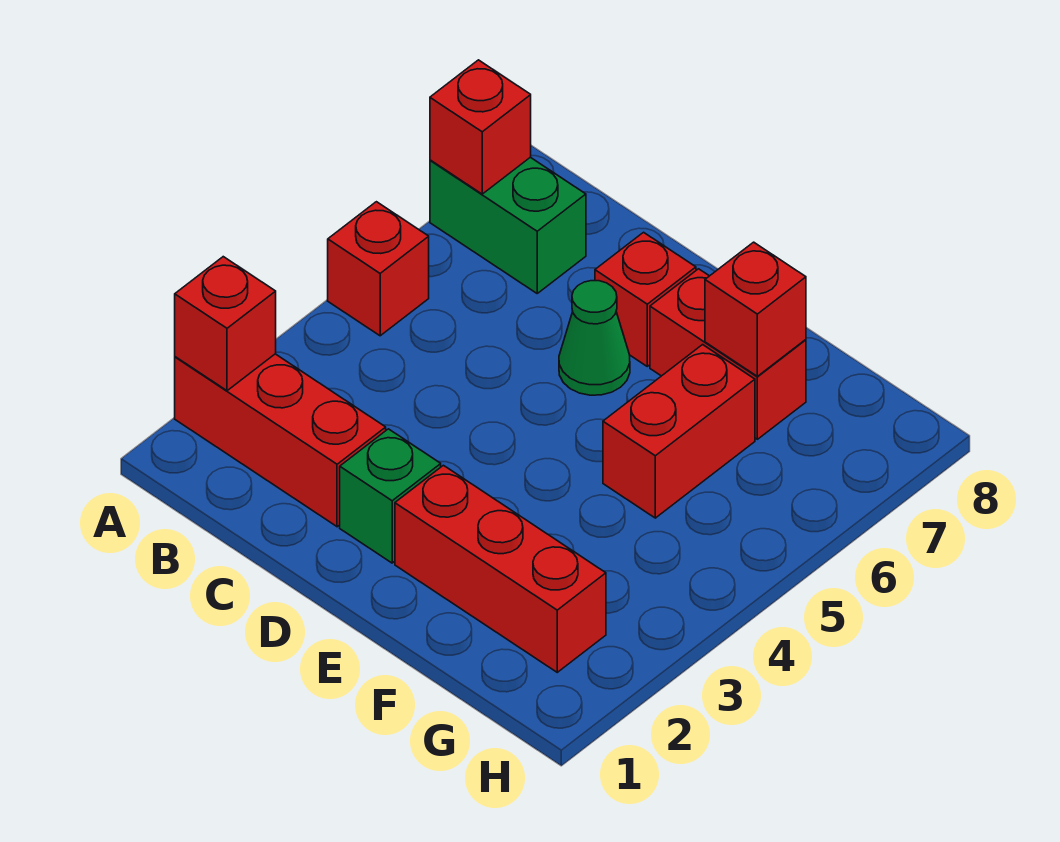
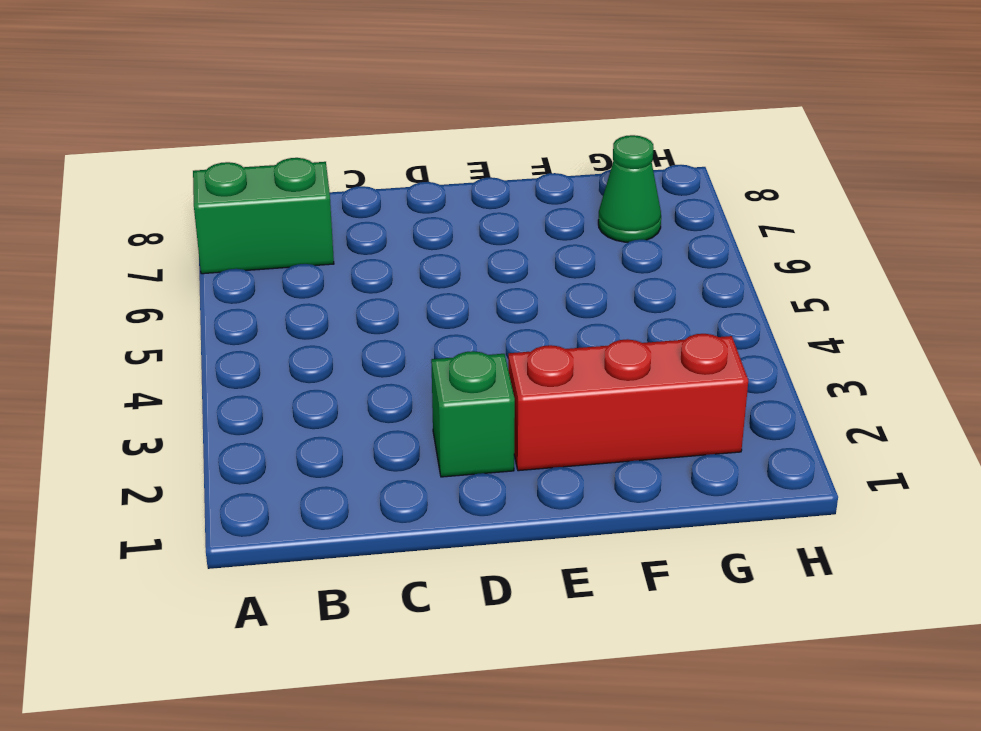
green 1x1 cone [598,135,661,242] -> green 1x1 cone moved to [559,281,630,395]
none -> red 1x3 brick [175,354,386,527]
none -> red 1x1 brick [328,202,429,336]
none -> red 1x1 brick [595,232,696,366]

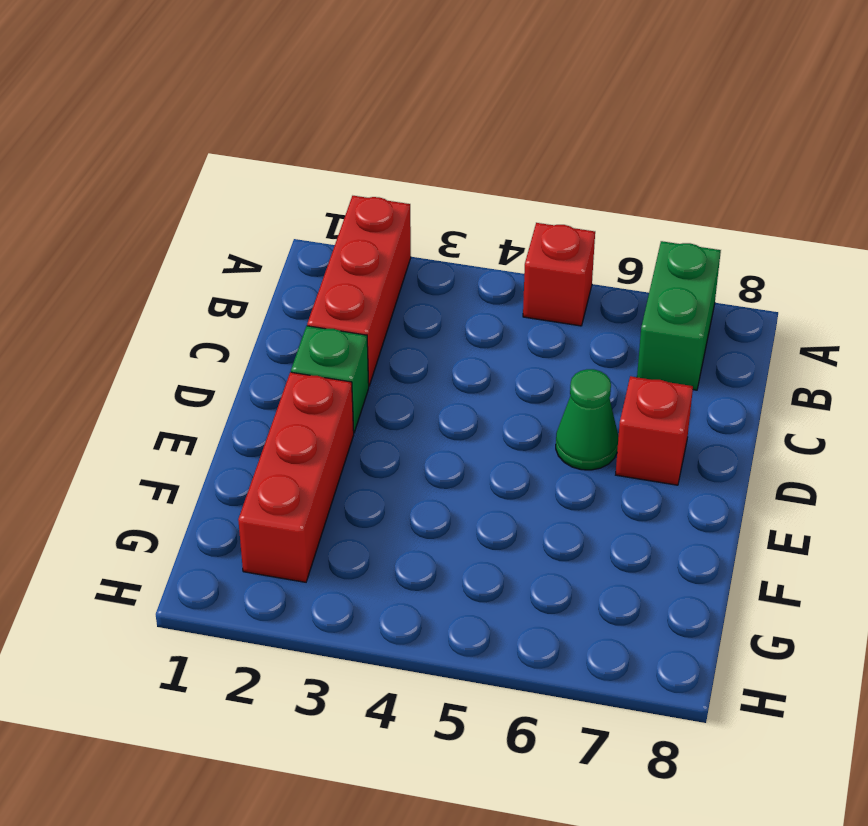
none -> red 1x2 brick [650,269,806,439]
none -> red 1x2 brick [603,345,755,518]
none -> red 1x1 brick [175,257,276,391]

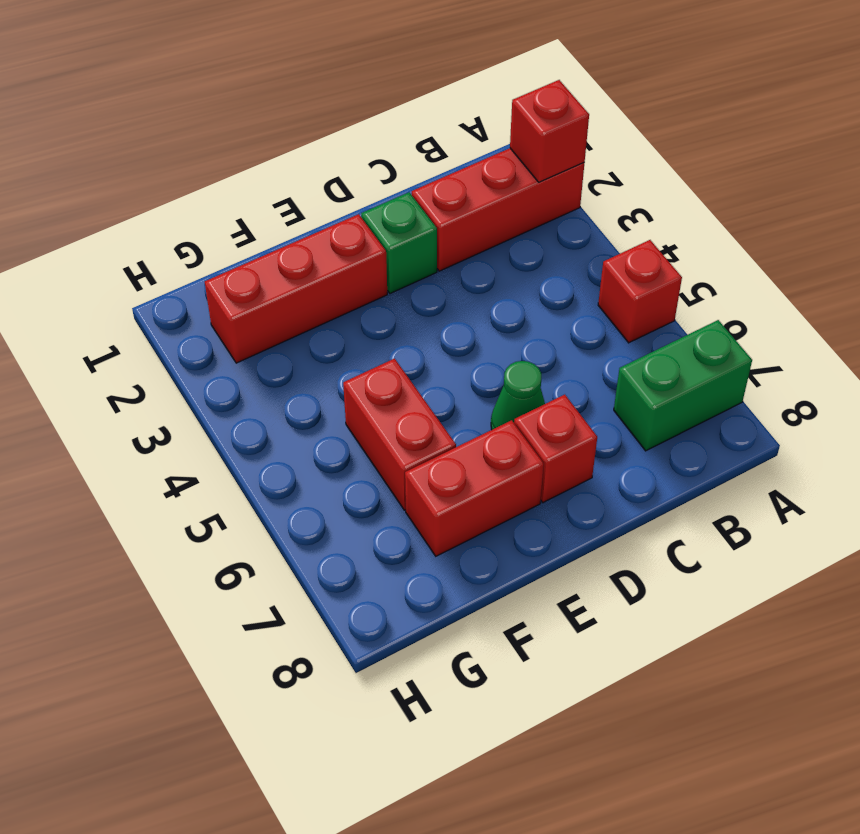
none -> red 1x1 brick [430,60,531,194]
none -> red 1x1 brick [705,242,806,376]

